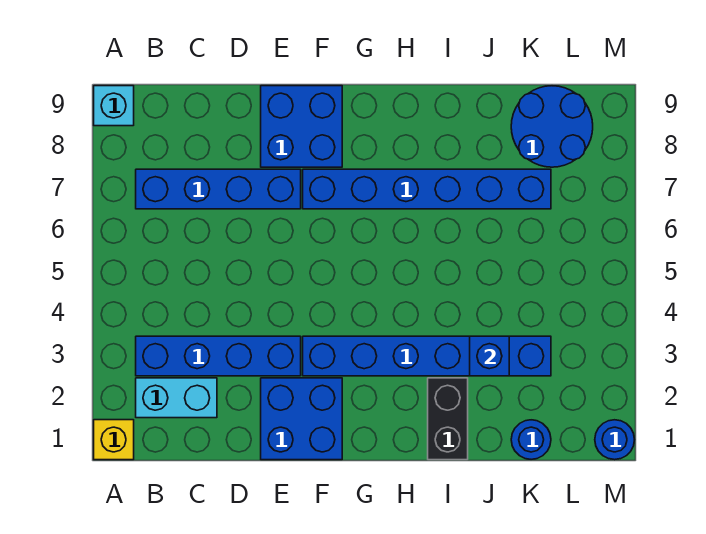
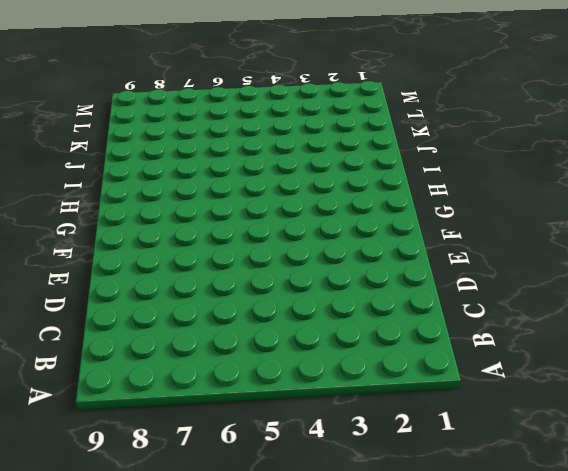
none -> yellow 1x1 brick [94,420,134,460]
none -> cyan 1x1 brick [94,86,134,126]
none -> cyan 1x2 brick [136,378,217,418]

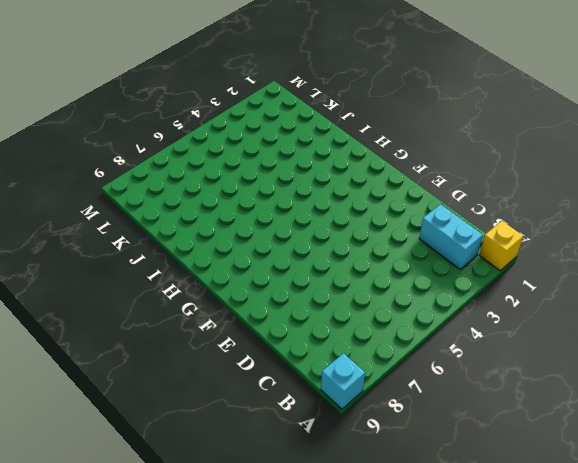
none -> blue 1x4 brick [136,336,301,376]
none -> blue 1x4 brick [136,169,301,209]
none -> blue 2x2 brick [261,378,342,460]

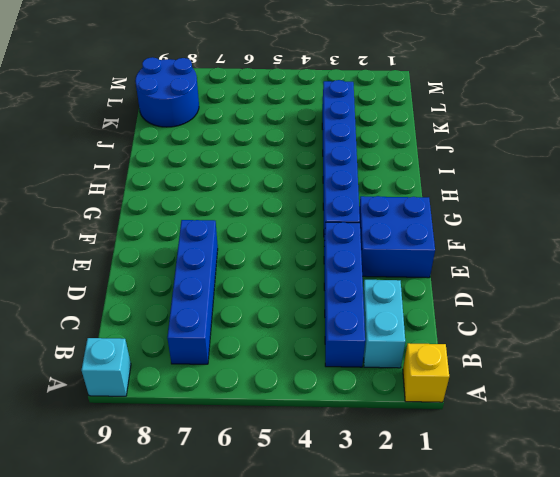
none -> blue 2x2 brick [261,86,342,167]
none -> blue 1x6 brick [303,169,551,209]
none -> black 1x2 brick [428,378,468,460]

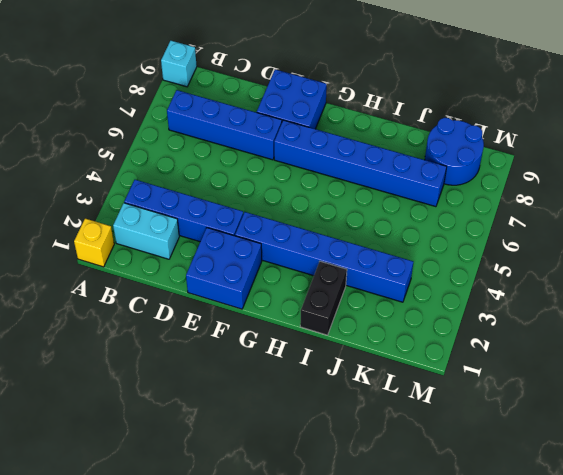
none -> blue 1x1 round brick [511,420,551,459]
none -> blue 1x1 round brick [595,420,635,460]
none -> blue 1x1 brick [470,336,509,376]

